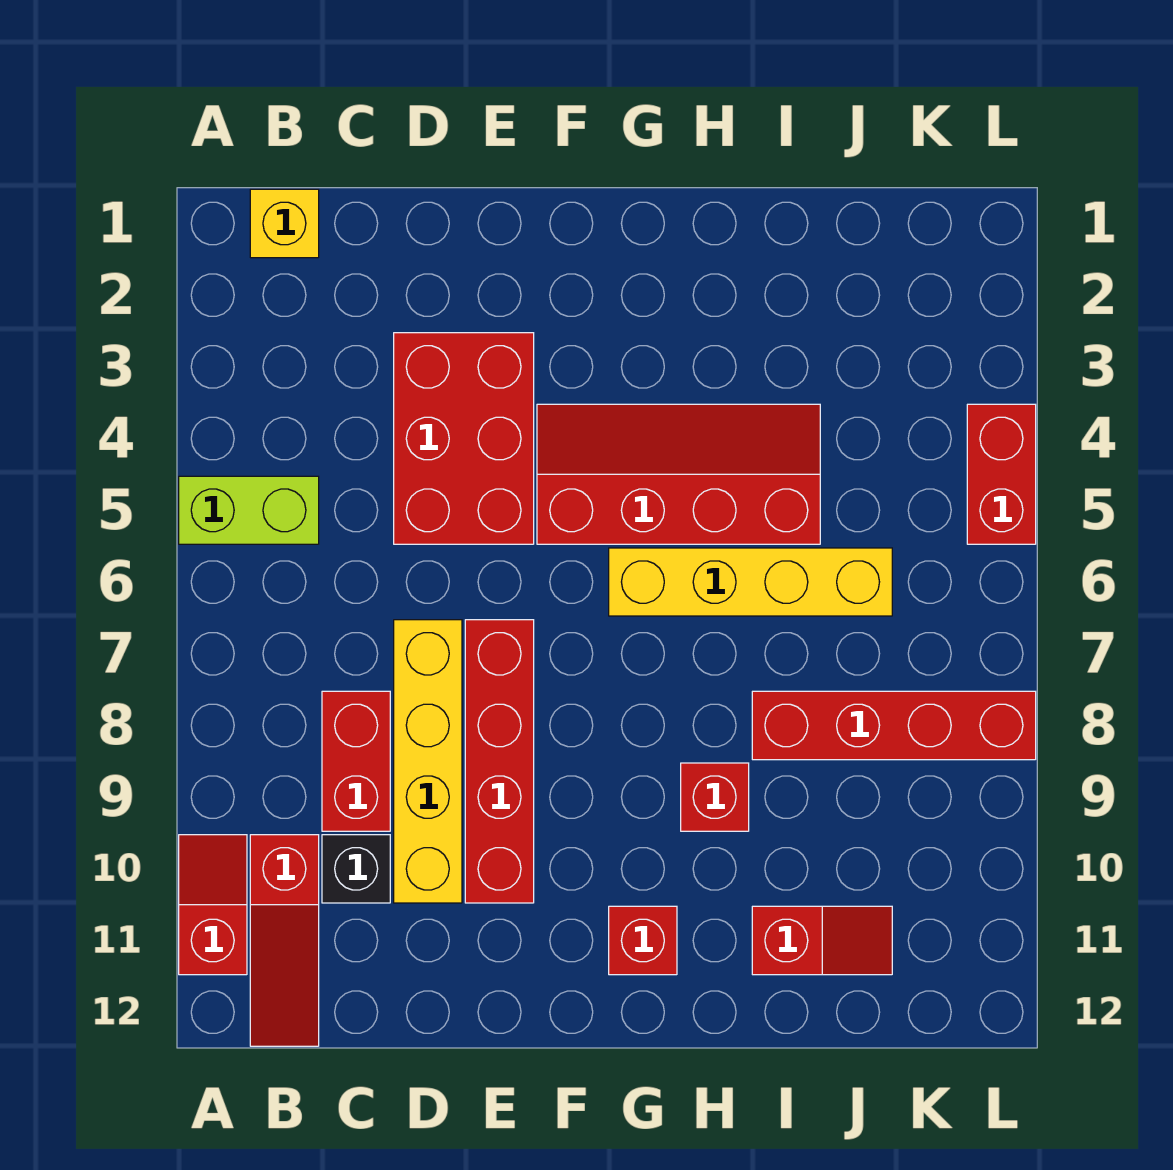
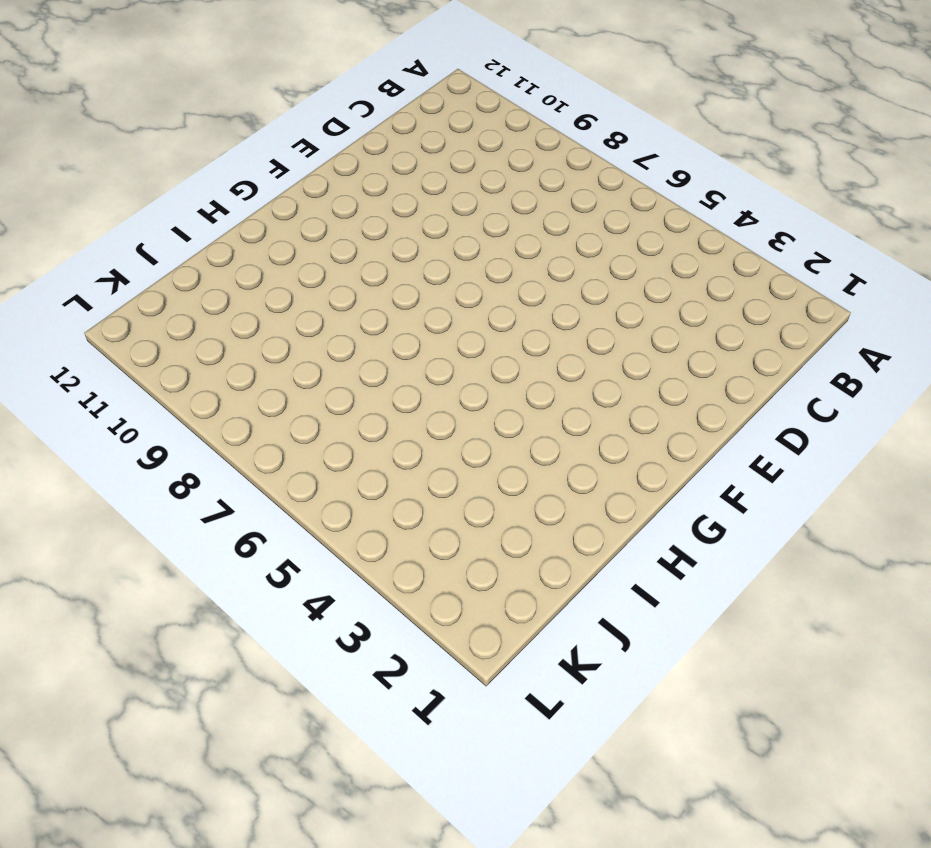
none -> lime 1x2 brick [179,476,319,544]
none -> red 1x2 slope [179,835,247,975]
none -> yellow 1x1 brick [250,189,319,258]

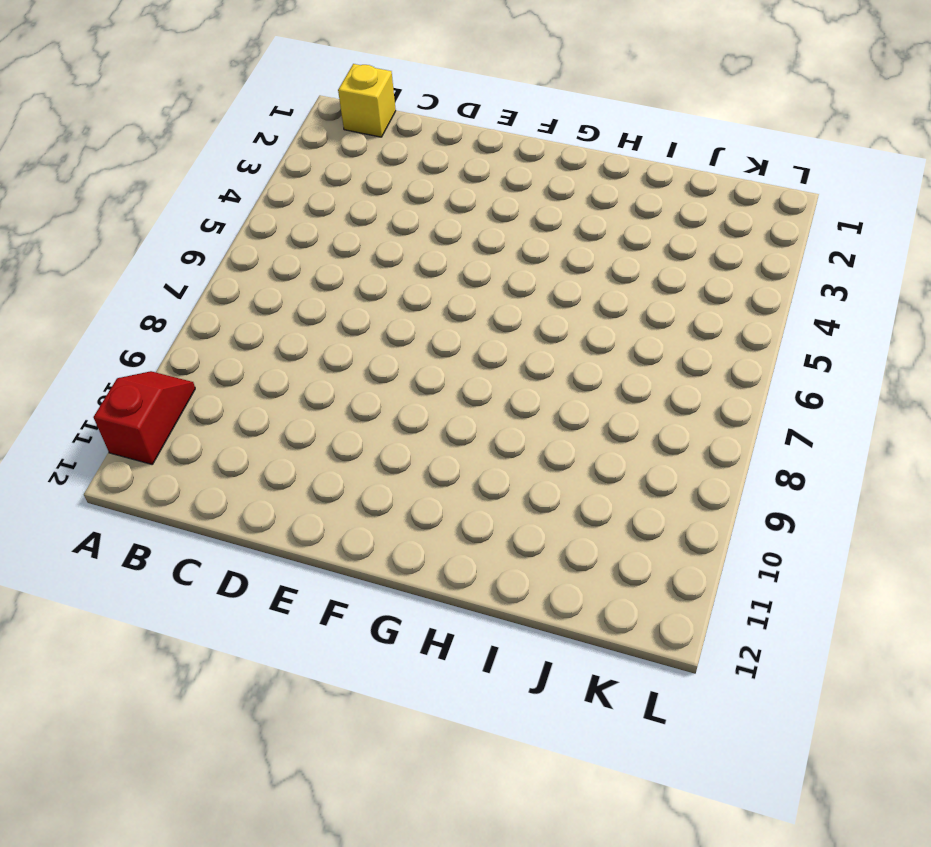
none -> lime 1x2 brick [179,476,319,544]
none -> red 1x3 slope [250,835,319,1046]
none -> red 1x2 brick [322,691,390,831]

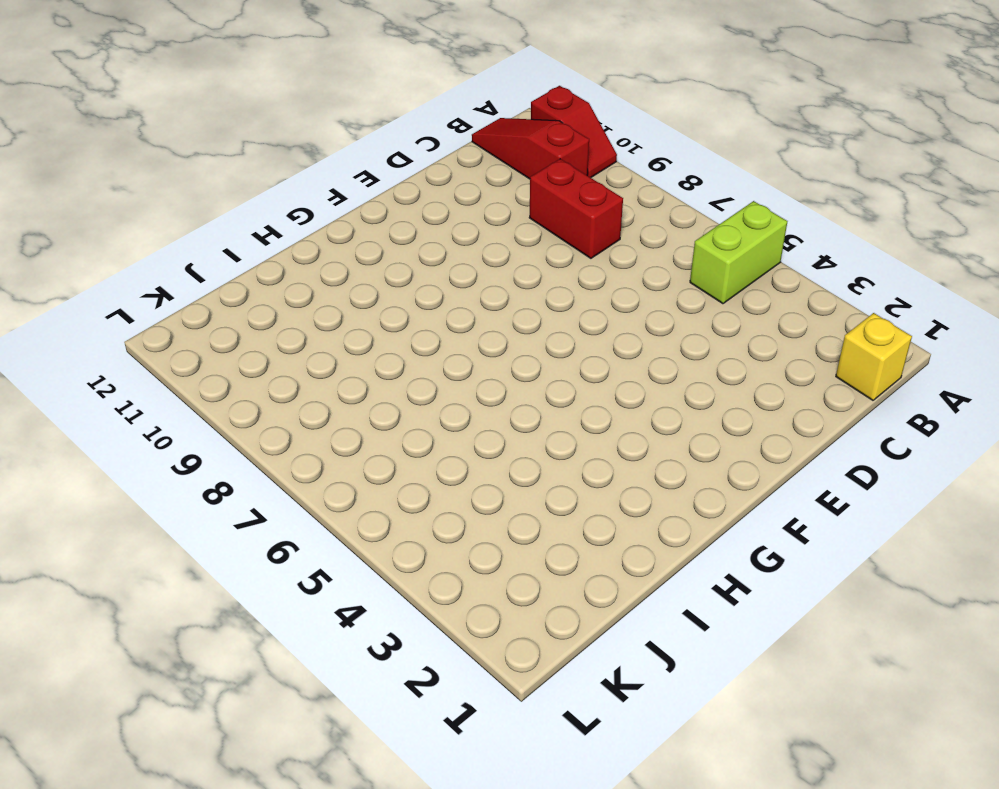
none -> black 1x1 brick [322,835,390,903]
none -> red 2x3 brick [394,333,534,544]
none -> yellow 1x4 brick [394,620,462,903]

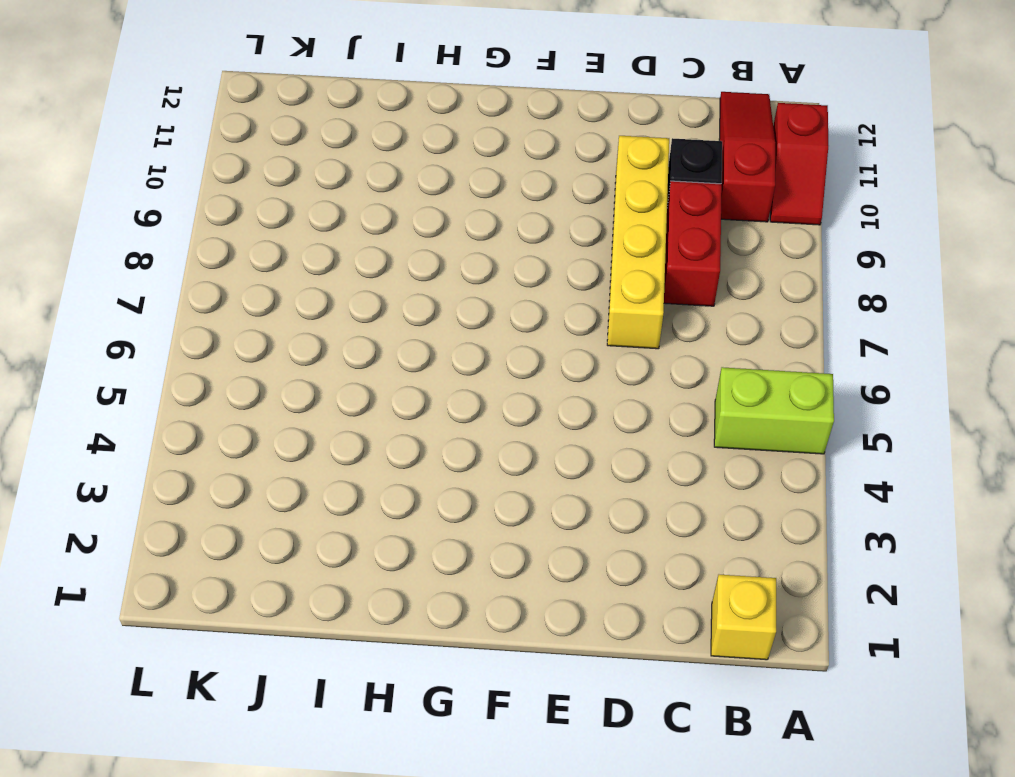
none -> red 2x3 brick [394,333,534,544]
none -> red 1x4 brick [465,620,534,903]
none -> red 2x4 slope [537,404,820,544]

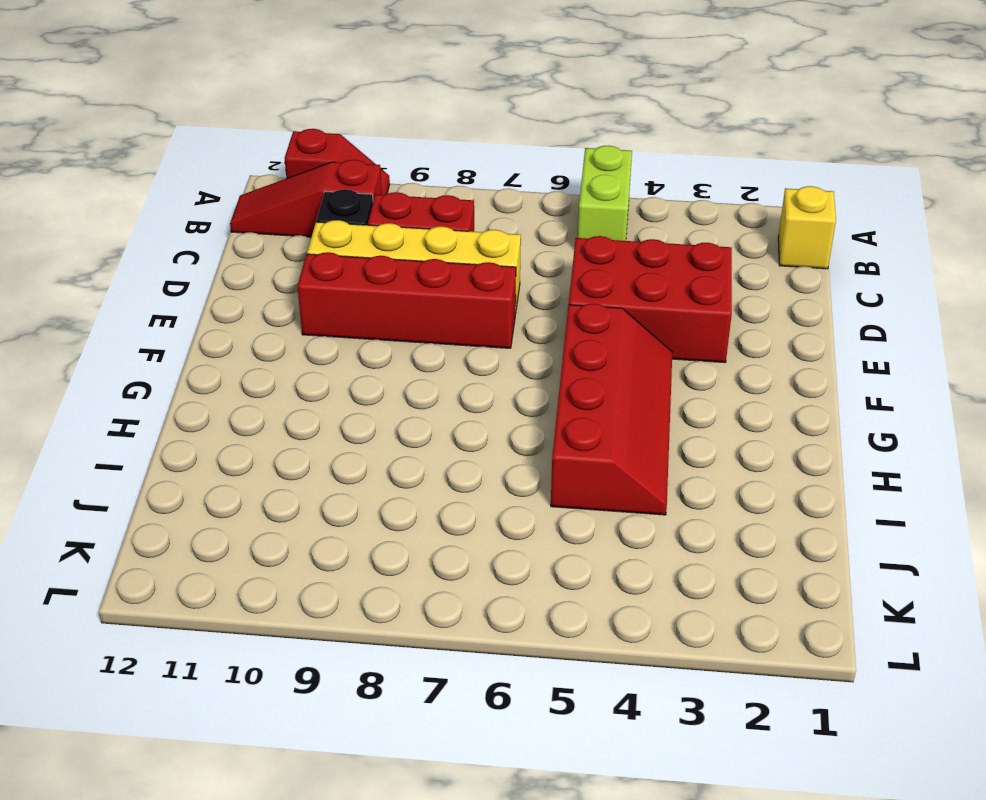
none -> yellow 1x4 brick [609,548,892,616]
none -> red 1x1 brick [609,906,677,975]
none -> red 1x1 brick [681,763,749,831]

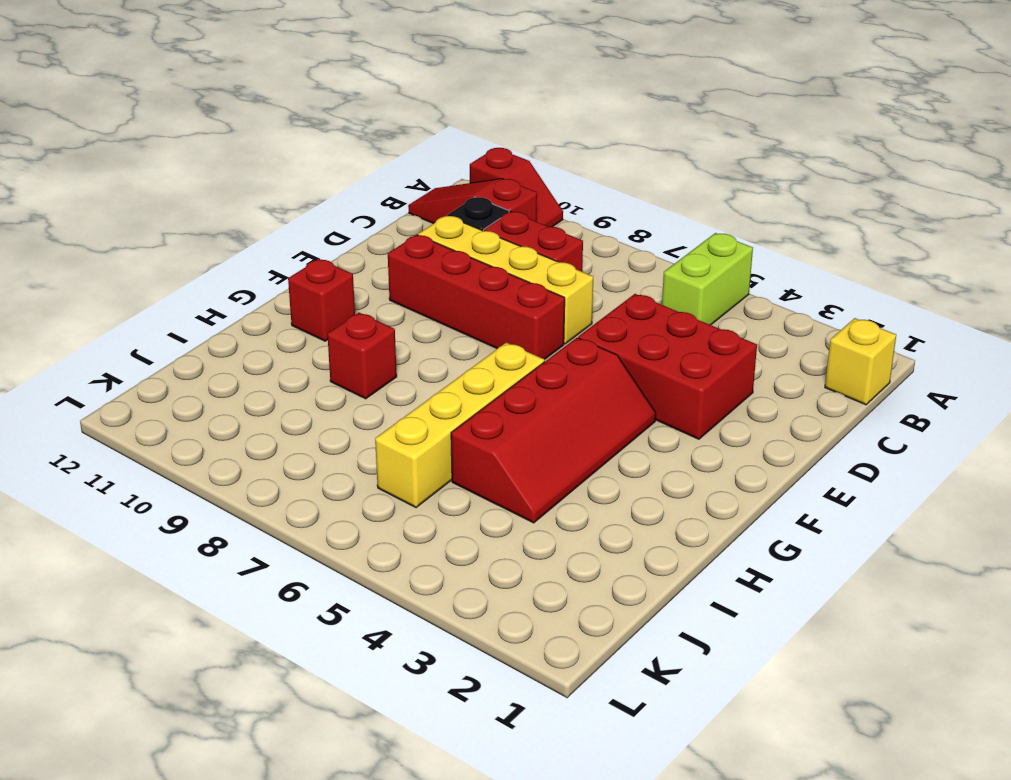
none -> red 1x4 brick [752,691,1036,760]
none -> red 1x2 slope [752,906,892,975]
none -> red 1x2 brick [967,404,1036,544]

